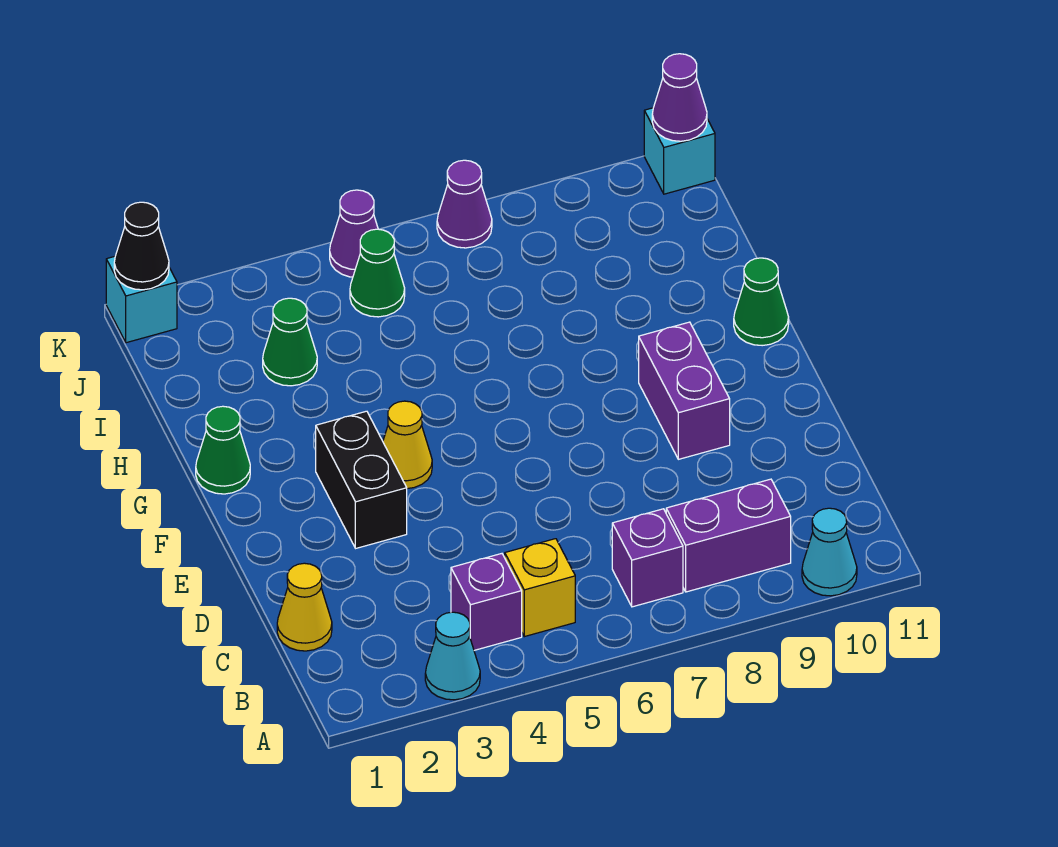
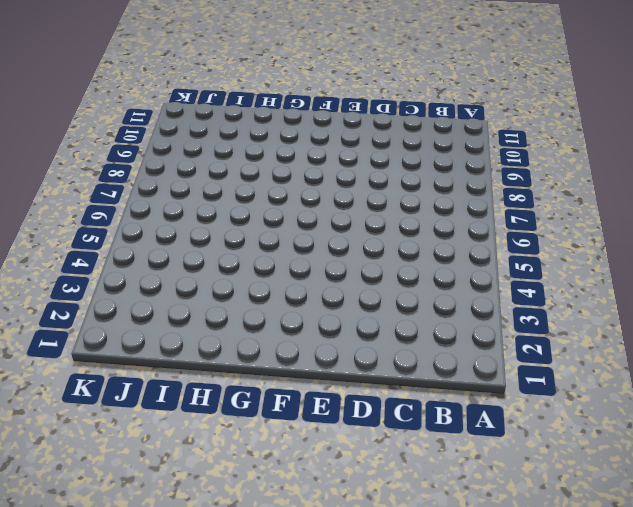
none -> cyan 1x1 cone [425,612,480,700]
none -> cyan 1x1 cone [802,508,857,596]
none -> purple 1x1 brick [451,554,522,650]

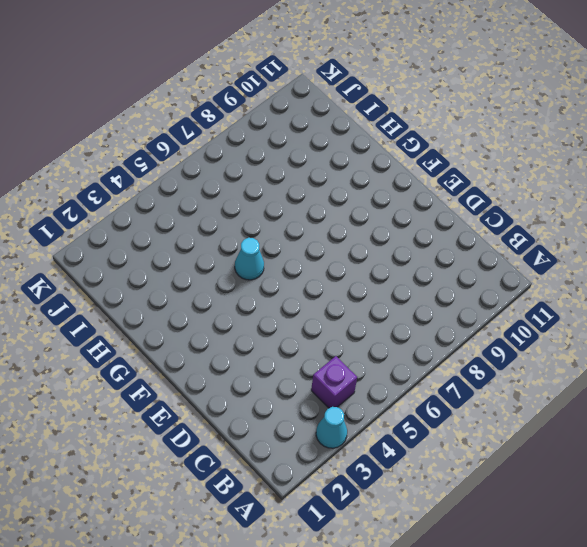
cyan 1x1 cone [235,238,264,280] -> cyan 1x1 cone moved to [802,508,857,596]
none -> yellow 1x1 brick [505,539,575,637]
none -> purple 1x1 brick [612,509,683,607]
none -> purple 1x2 brick [666,479,791,592]

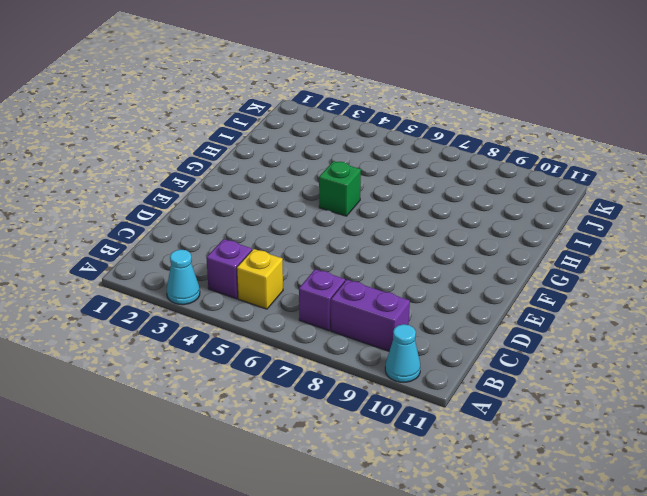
green 1x1 brick [319,161,361,216] -> none
none -> yellow 1x1 cone [277,563,332,651]
none -> black 1x2 brick [316,411,407,548]
none -> purple 1x2 brick [639,322,730,459]

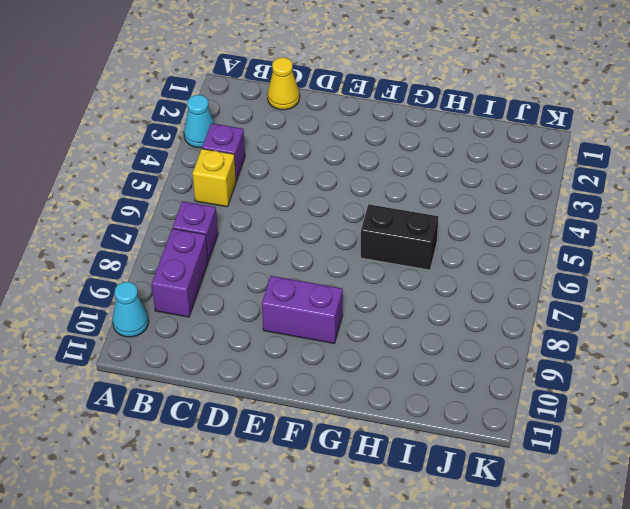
black 1x2 brick [361,204,439,270] -> black 1x2 brick moved to [316,411,407,548]
none -> yellow 1x1 cone [383,401,432,489]
none -> green 1x1 cone [196,406,250,494]
none -> green 1x1 cone [734,258,789,346]

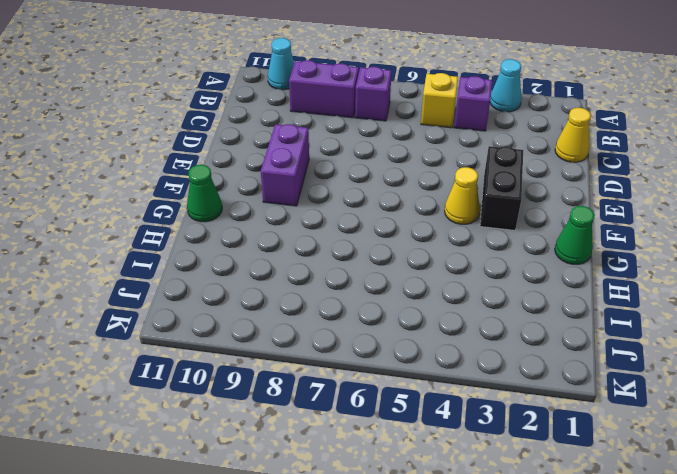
none -> green 1x1 cone [263,298,317,386]
none -> green 1x1 cone [350,229,405,317]
none -> cyan 1x1 brick [106,256,177,343]

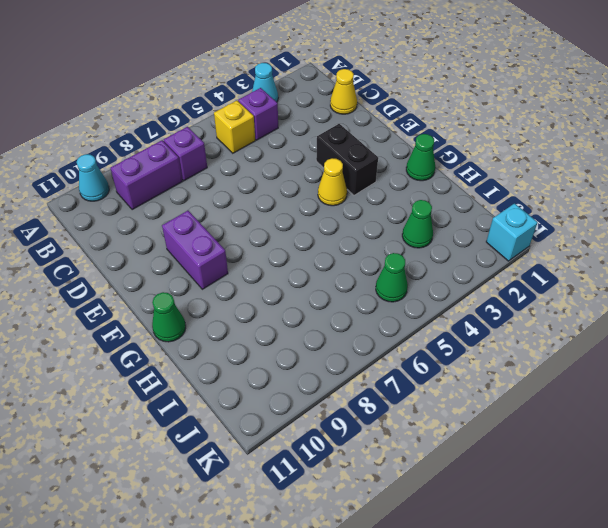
none -> purple 1x1 cone [330,190,378,277]
none -> purple 1x1 cone [437,160,492,248]
none -> cyan 1x1 brick [644,108,715,194]

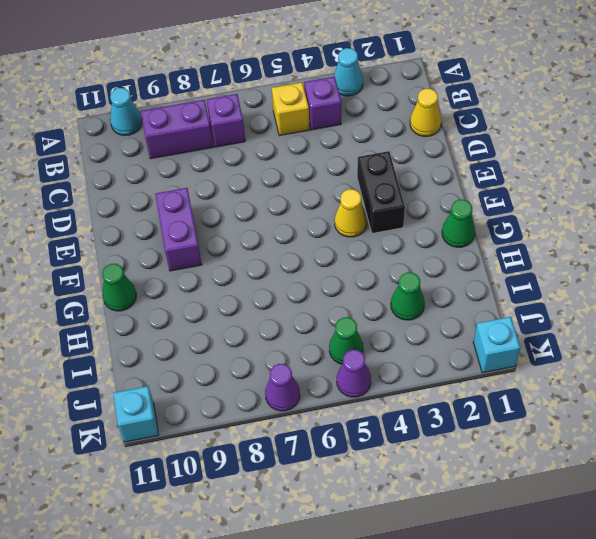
none -> black 1x1 cone [114,202,169,290]
none -> purple 1x1 cone [652,54,707,141]

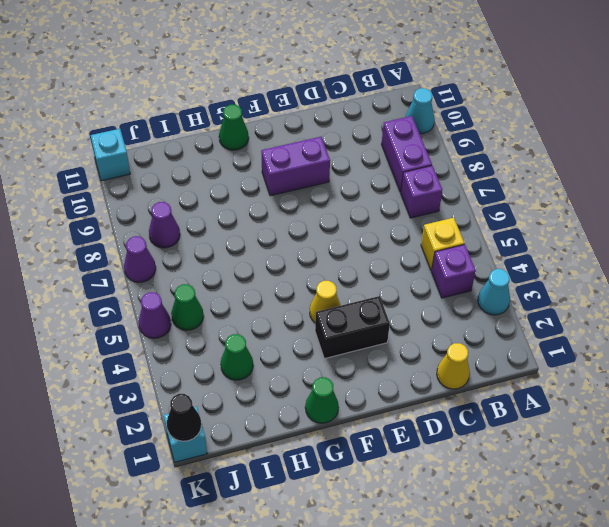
purple 1x1 cone [149,202,180,248] -> purple 1x1 cone moved to [652,54,707,141]

